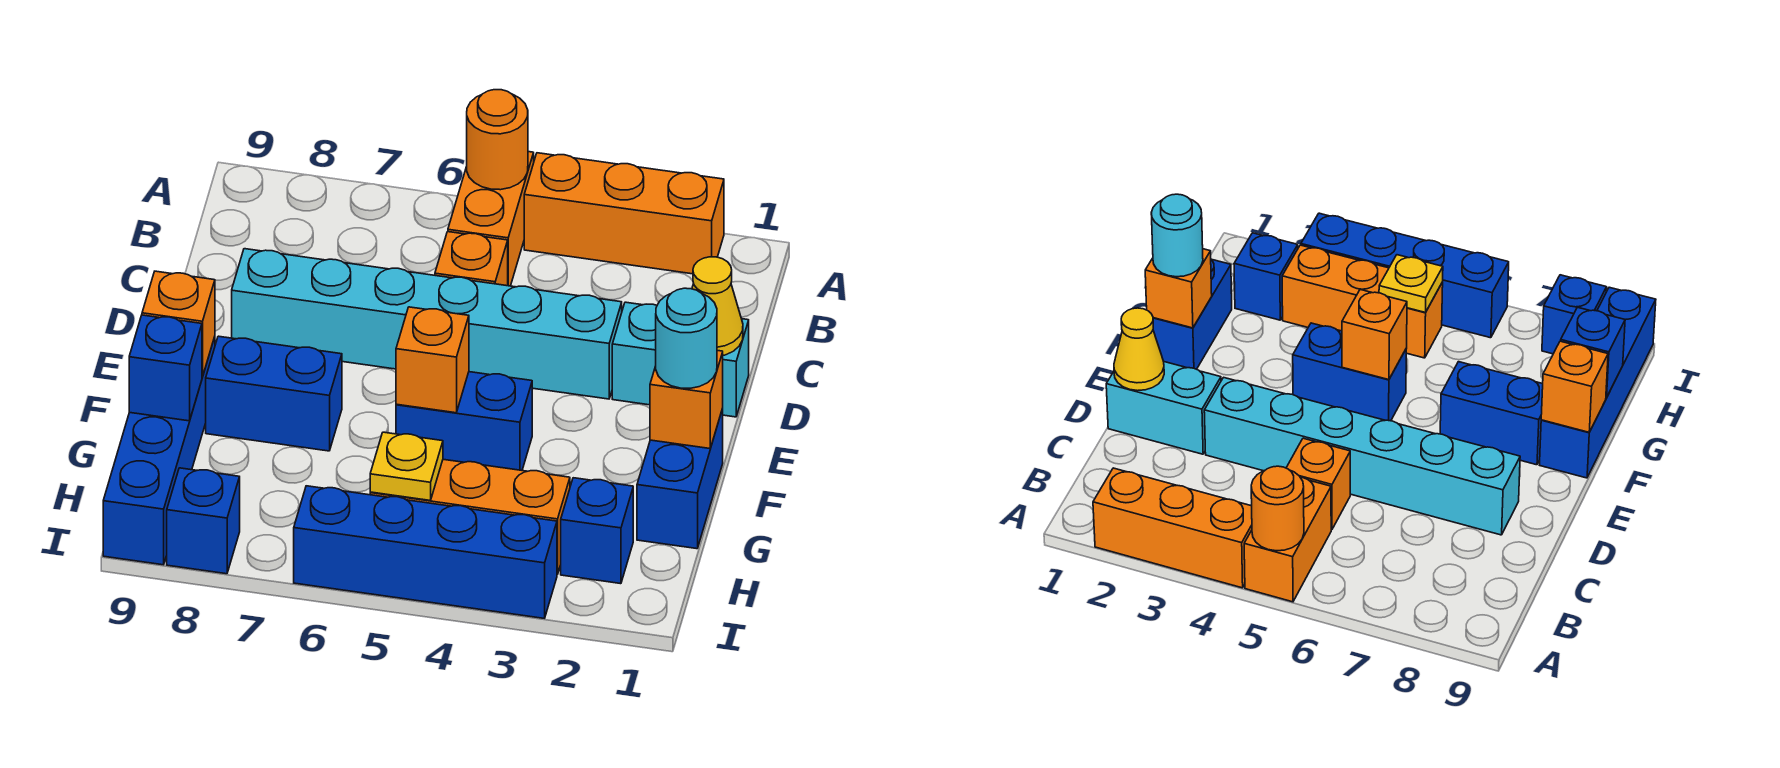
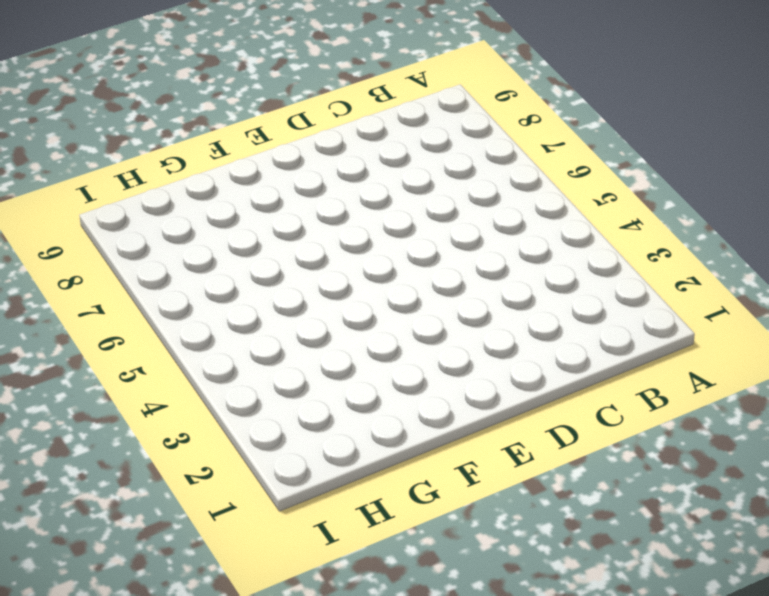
none -> orange 1x3 brick [524,153,724,274]
none -> orange 1x2 brick [448,152,534,286]
none -> orange 1x1 brick [435,232,508,286]

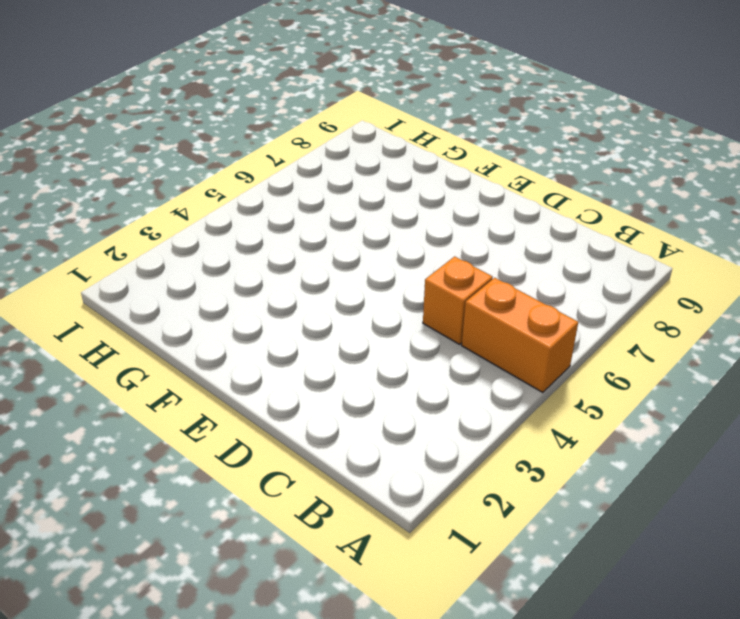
none -> orange 1x3 brick [524,153,724,274]
none -> cyan 1x2 brick [612,302,749,417]
none -> cyan 1x6 brick [232,249,622,399]

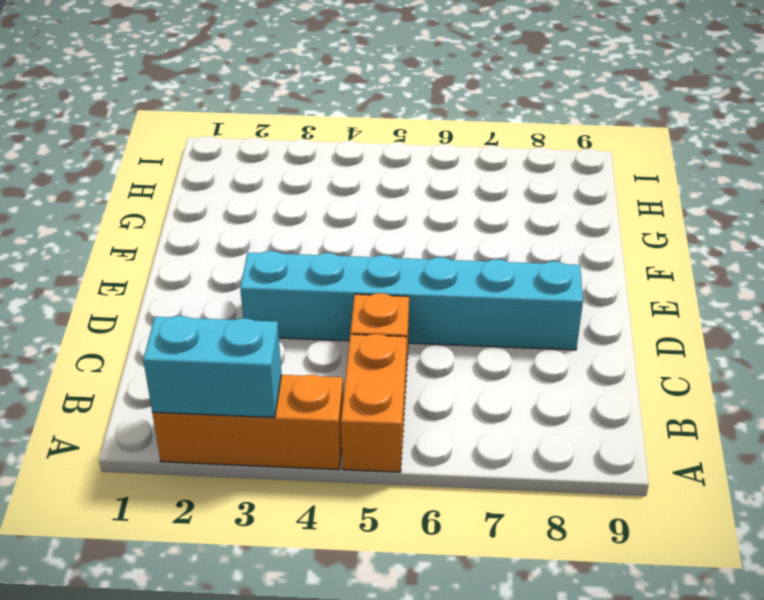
cyan 1x2 brick [143,316,282,418] -> cyan 1x2 brick moved to [612,302,749,417]
none -> blue 1x2 brick [637,409,723,549]
none -> blue 1x2 brick [396,372,532,470]
none -> blue 1x2 brick [206,336,342,451]

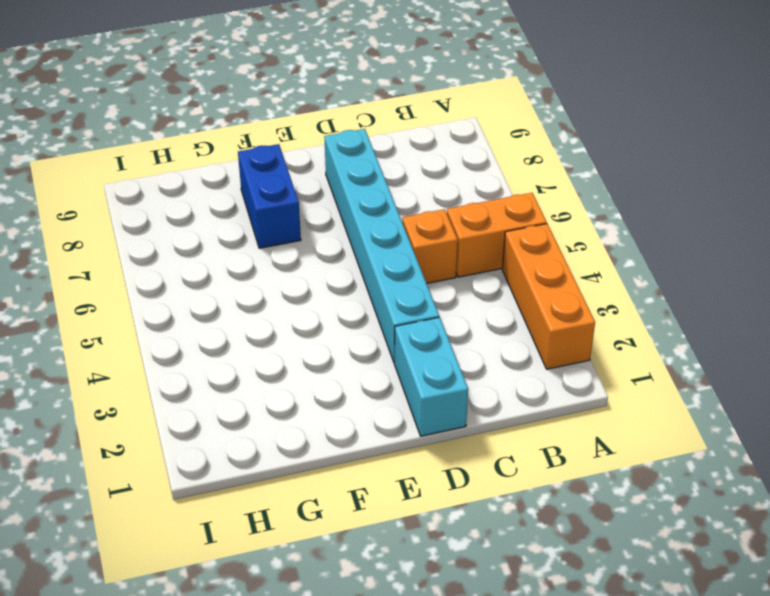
none -> blue 1x2 brick [637,409,723,549]
none -> blue 1x2 brick [396,372,532,470]
none -> blue 1x4 brick [103,337,215,565]

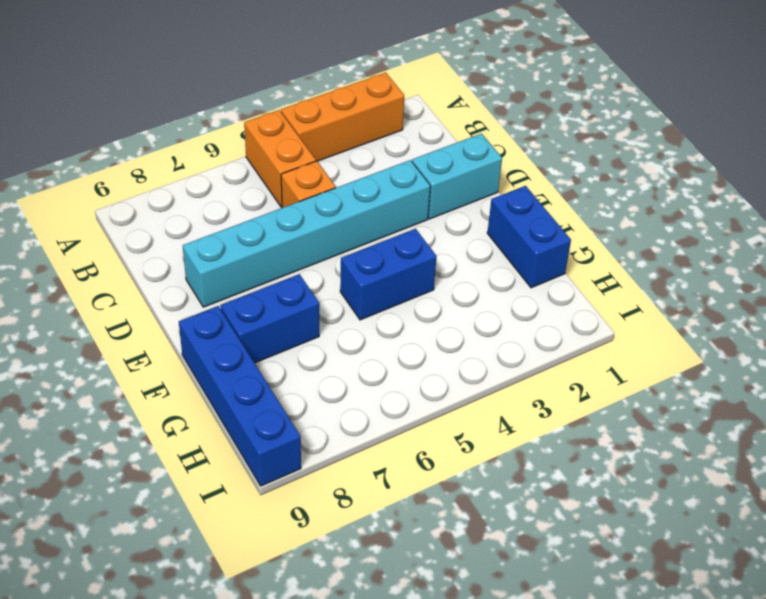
none -> blue 1x1 brick [561,478,633,584]
none -> orange 1x3 brick [370,459,570,574]
none -> blue 1x4 brick [294,486,557,618]

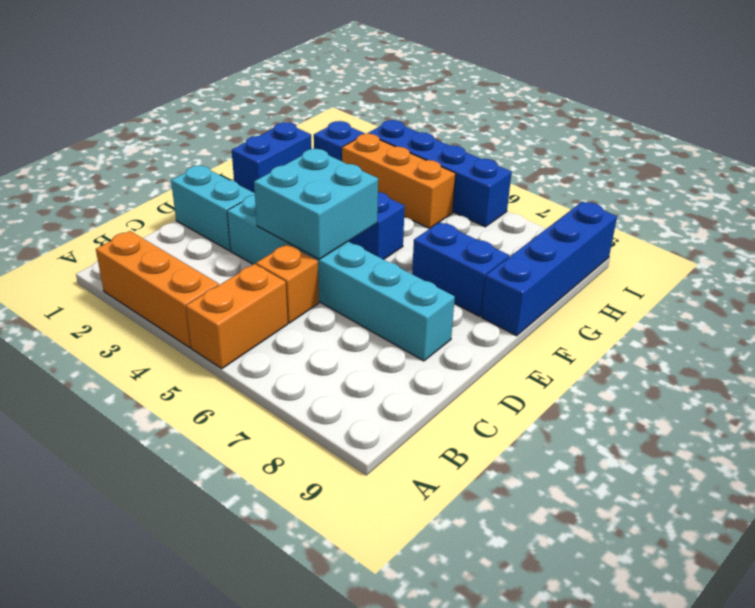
cyan 2x2 brick [254,149,378,259] -> none
none -> blue 1x1 brick [167,468,240,574]
none -> orange 1x1 round brick [467,90,528,190]
none -> yellow 1x1 cone [692,257,743,355]

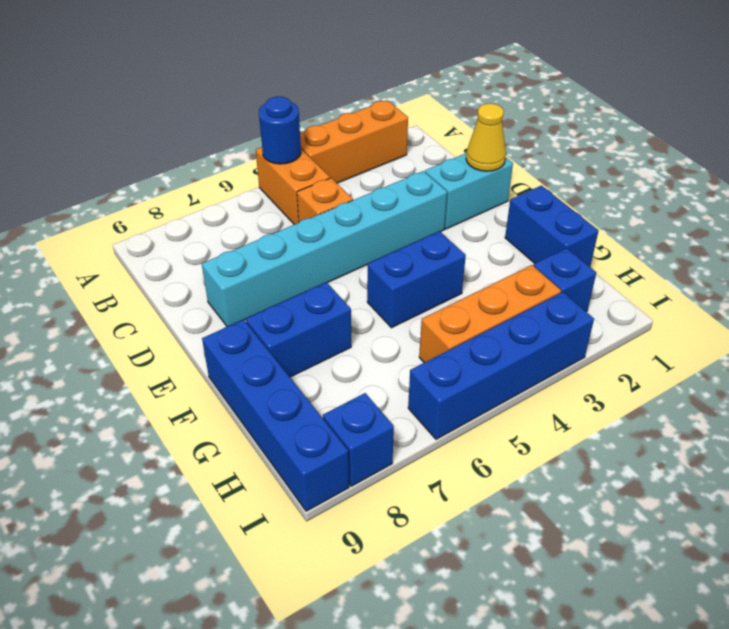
blue 1x1 round brick [259,97,301,164] -> orange 1x1 round brick [467,90,528,190]
none -> orange 1x1 brick [650,350,723,449]
none -> orange 1x1 brick [396,307,469,413]
none -> orange 1x1 brick [142,271,215,377]

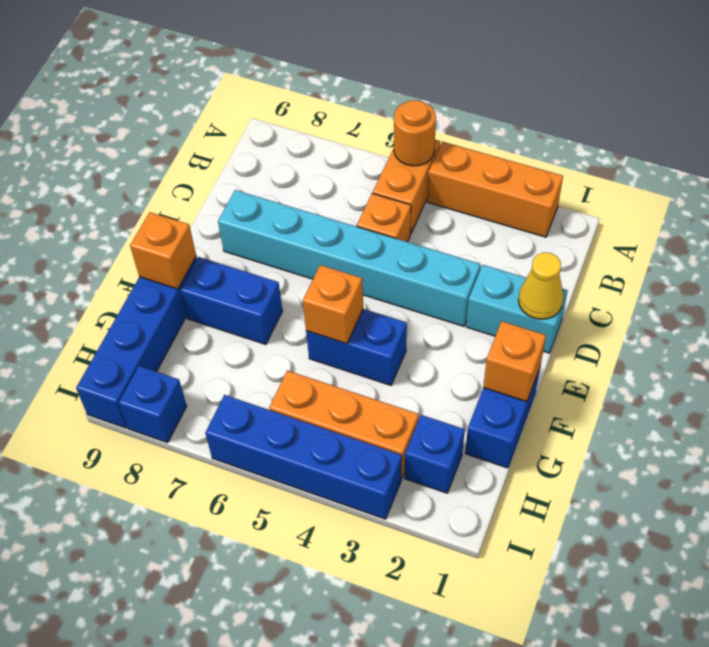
none -> blue 1x1 brick [129,315,202,421]
none -> yellow 1x1 plate [370,432,443,500]
none -> cyan 1x1 round brick [656,288,717,388]

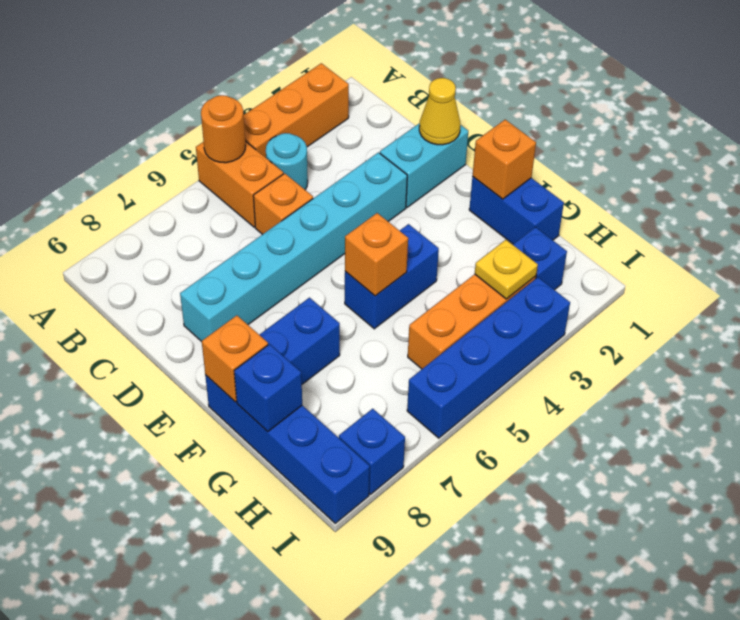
cyan 1x1 round brick [266,133,308,190] -> cyan 1x1 round brick moved to [656,288,717,388]
yellow 1x1 plate [475,240,538,299] -> yellow 1x1 plate moved to [370,432,443,500]

